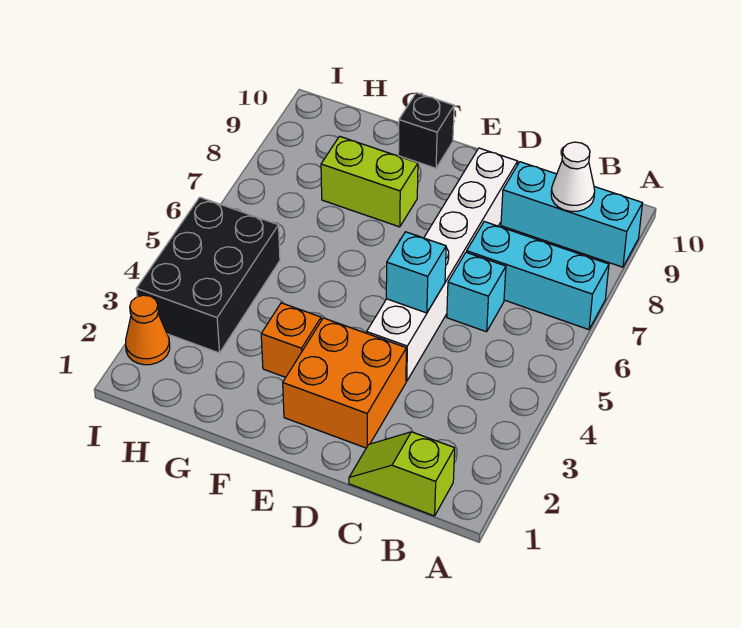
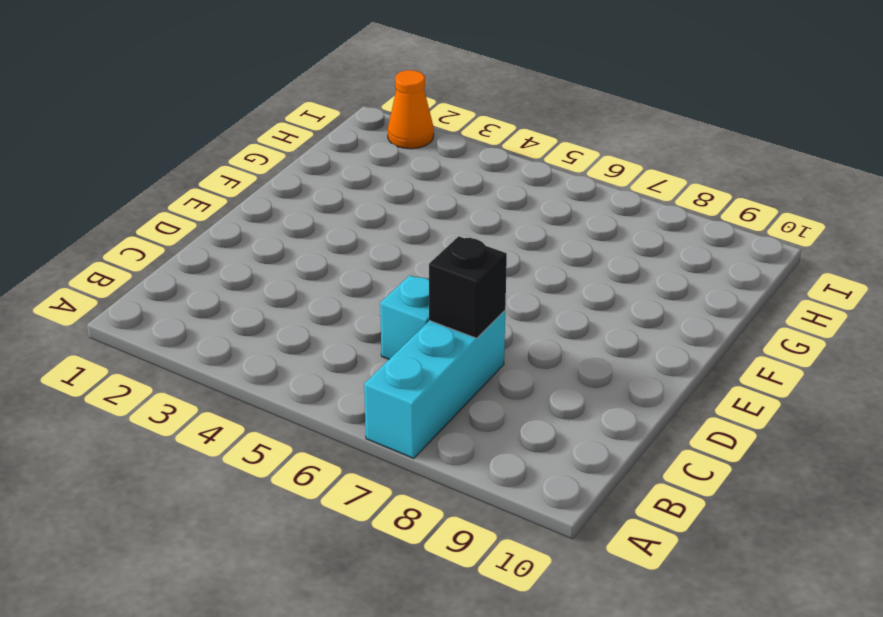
black 1x1 brick [429,236,507,338] -> black 1x1 brick moved to [398,93,454,168]
none -> cyan 1x3 brick [501,162,643,267]
none -> lime 1x2 slope [349,432,455,516]
none -> orange 2x2 brick [283,318,406,448]

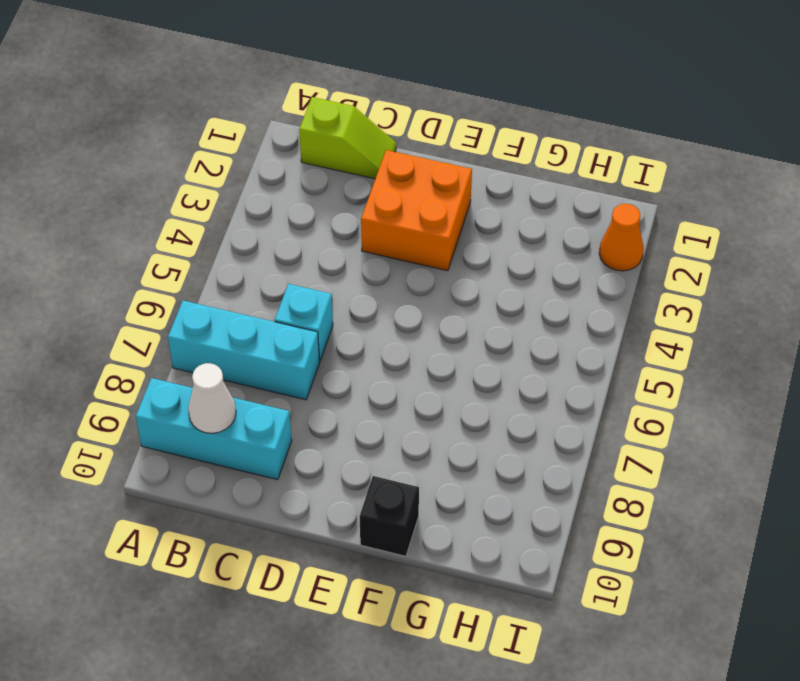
none -> white 1x6 brick [367,148,518,381]
none -> orange 1x1 brick [261,303,321,377]
none -> lime 1x2 brick [321,136,418,227]

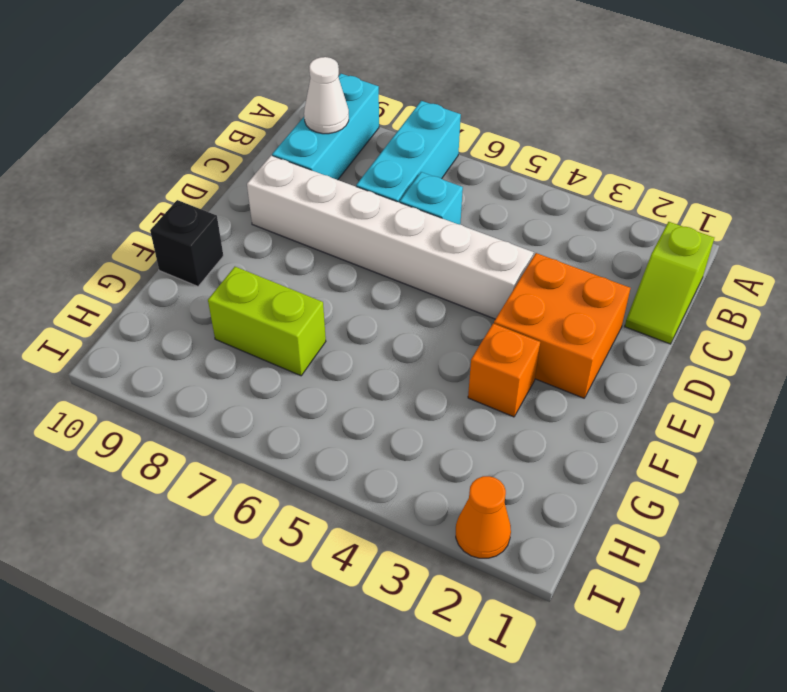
lime 1x2 brick [208,267,326,376] -> lime 1x2 brick turned to [321,136,418,227]
none -> black 2x3 brick [136,197,280,353]
none -> cyan 1x1 brick [386,232,446,313]

